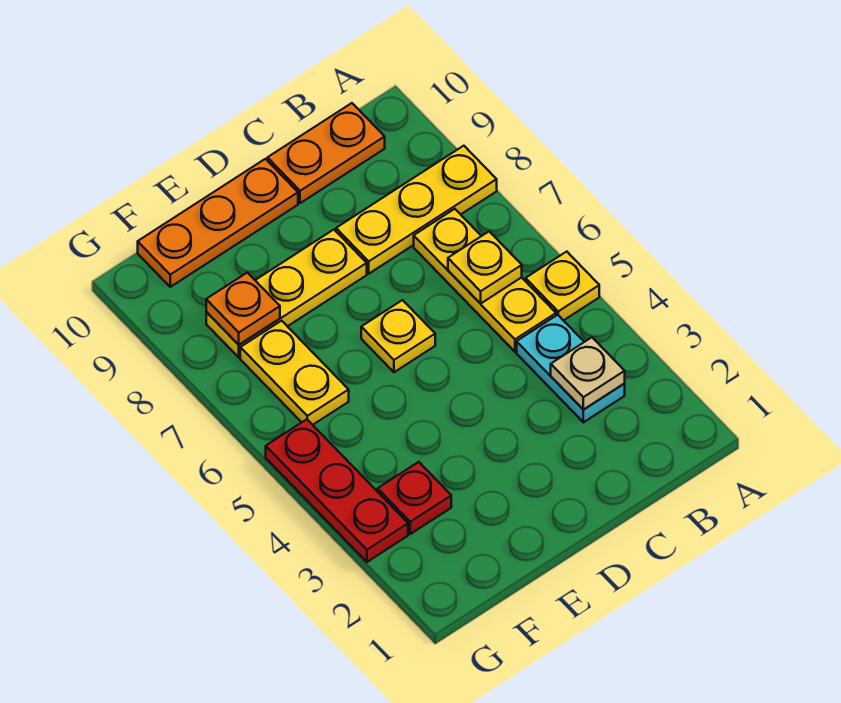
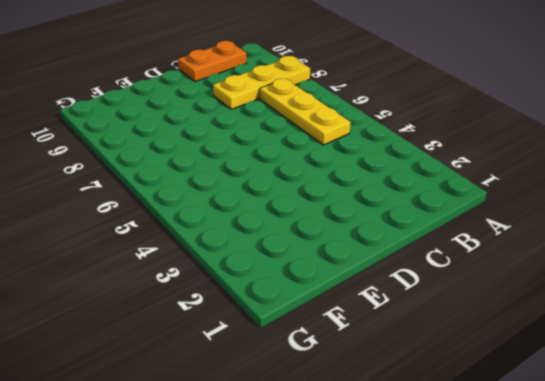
none -> yellow 1x1 plate [526,252,599,321]
none -> cyan 1x2 plate [517,315,625,422]
none -> yellow 1x1 plate [361,300,435,372]

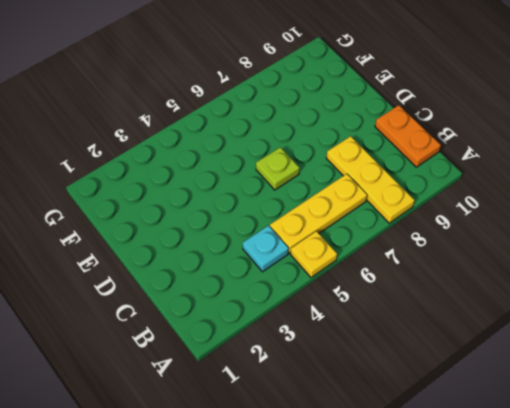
cyan 1x1 plate [243,226,289,272] -> cyan 1x2 plate [517,315,625,422]
lime 1x1 plate [256,147,300,190] -> yellow 1x1 plate [361,300,435,372]
none -> yellow 1x3 plate [206,230,367,357]
none -> orange 1x3 plate [138,159,298,287]
none -> red 1x1 plate [378,462,451,534]

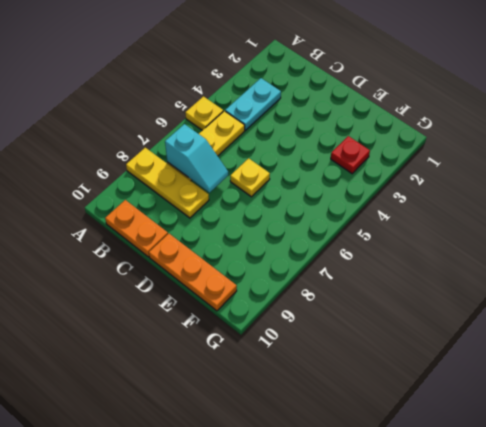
cyan 1x2 slope [165,124,228,193] -> none
none -> yellow 1x3 plate [206,230,367,357]
none -> yellow 1x2 plate [240,321,349,425]
none -> red 1x3 plate [266,419,408,562]

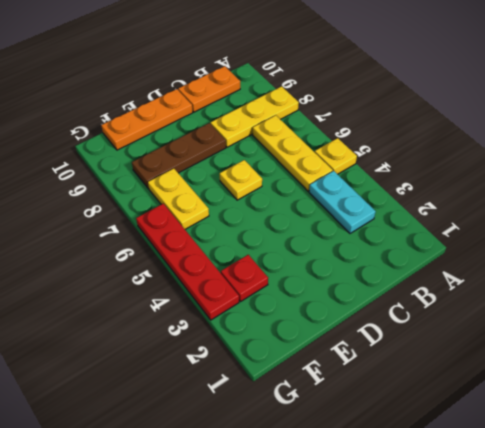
brown 1x3 plate [132,123,226,189] -> yellow 1x3 plate [206,230,367,357]
red 1x4 plate [136,203,239,320] -> red 1x3 plate [266,419,408,562]
none -> tan 1x1 plate [551,337,625,410]
none -> yellow 1x1 plate [448,232,522,304]
none -> orange 1x1 plate [206,273,280,345]

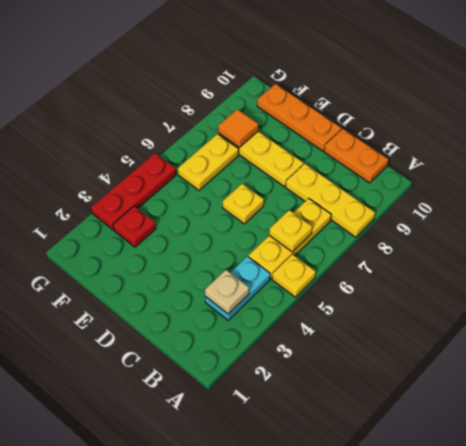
orange 1x1 tile [218,109,258,147] -> orange 1x1 plate [206,273,280,345]

